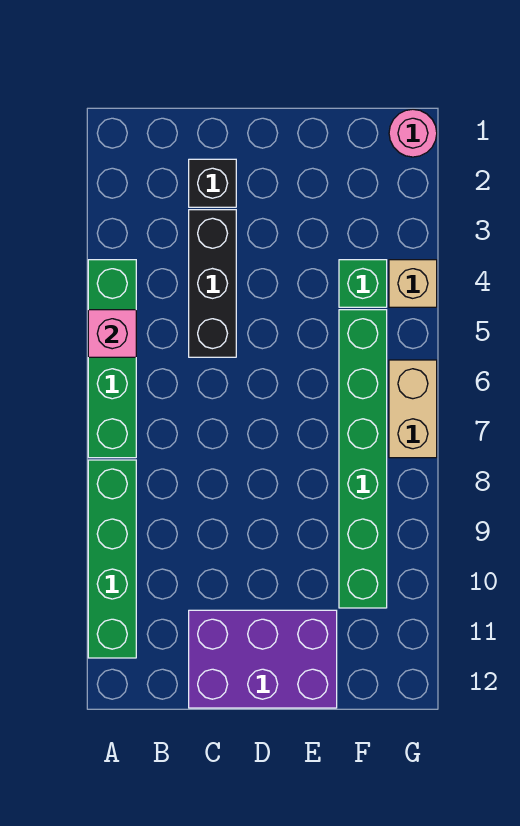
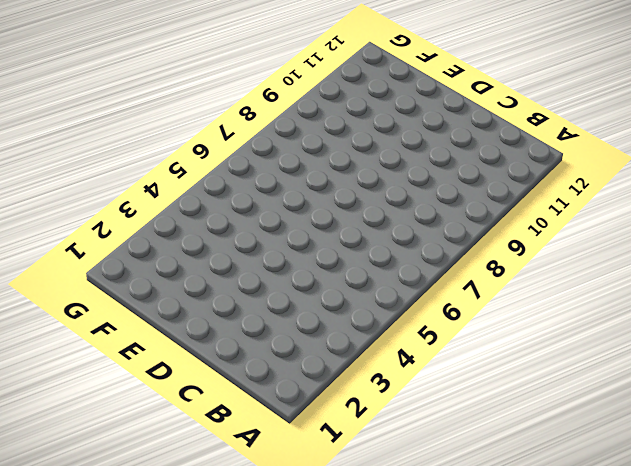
none -> green 1x4 brick [88,260,136,458]
none -> green 1x4 brick [88,460,136,658]

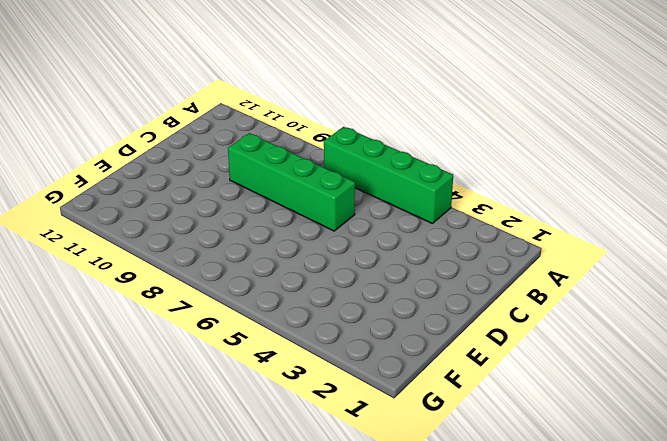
green 1x4 brick [228,133,355,231] -> green 1x4 brick moved to [88,460,136,658]
none -> black 1x1 brick [189,159,236,207]
none -> black 1x3 brick [189,210,236,357]

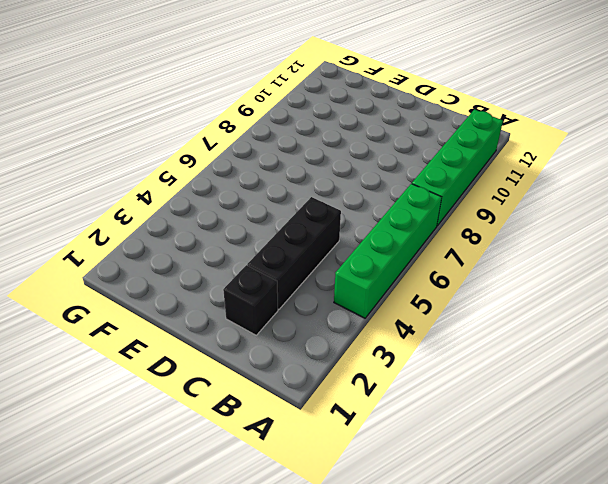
none -> purple 2x3 brick [189,610,337,708]
none -> green 1x1 brick [339,260,387,307]

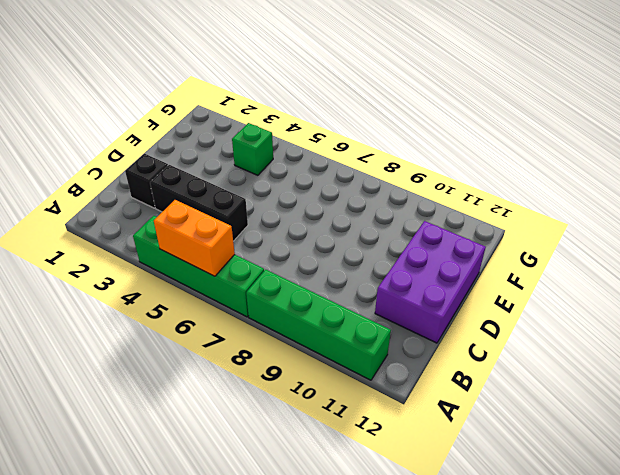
orange 1x2 brick [154,200,235,276] -> pink 1x1 brick [88,310,136,357]
none -> green 1x6 brick [339,310,387,608]
none -> pink 1x1 round brick [389,109,437,157]

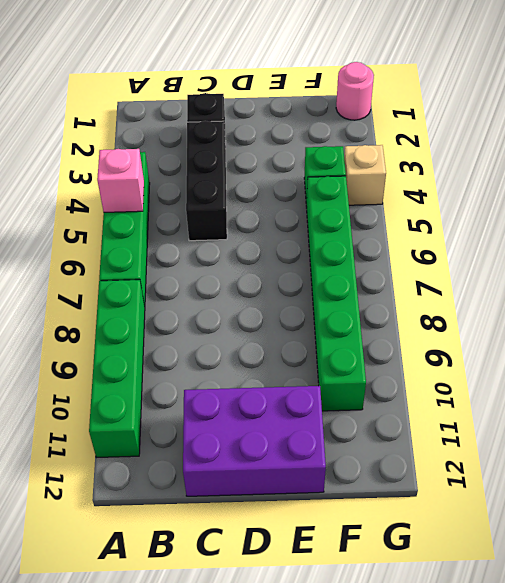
none -> tan 1x2 brick [389,360,437,458]

